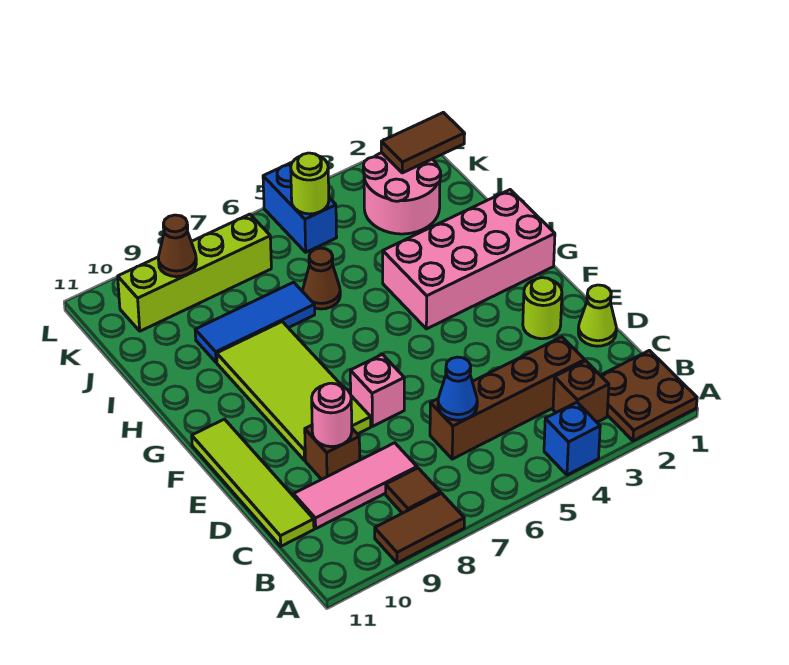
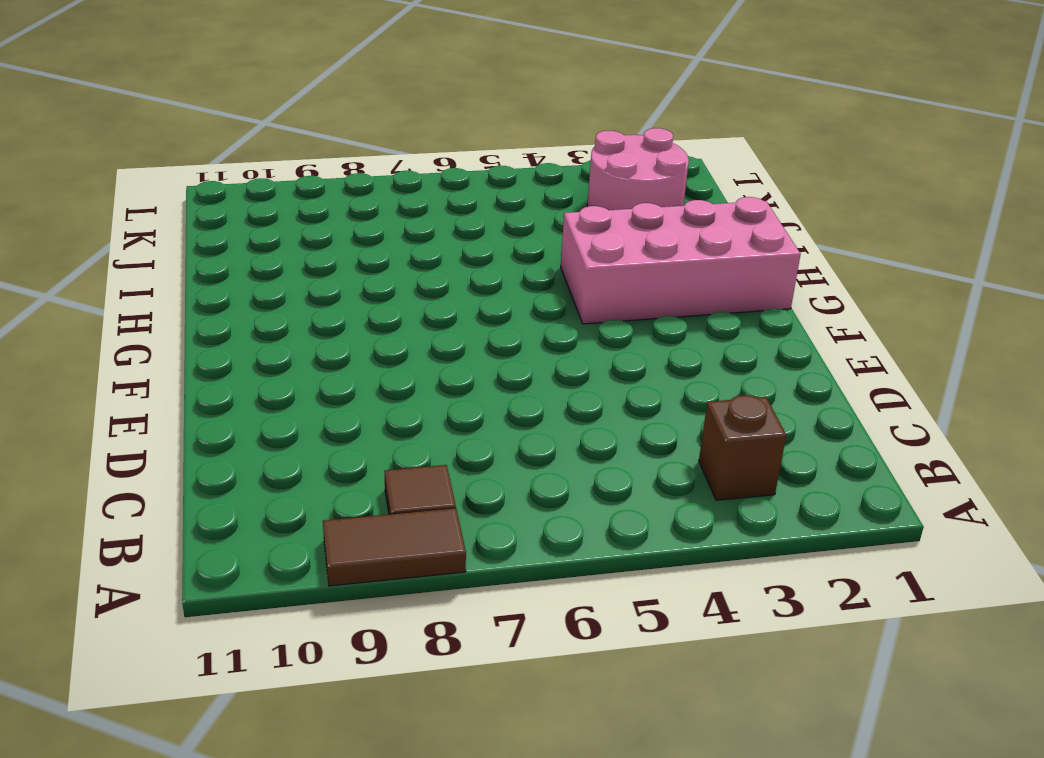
none -> brown 2x2 plate [600,350,697,441]
none -> blue 1x1 brick [544,402,600,475]
none -> brown 1x4 brick [430,337,585,459]

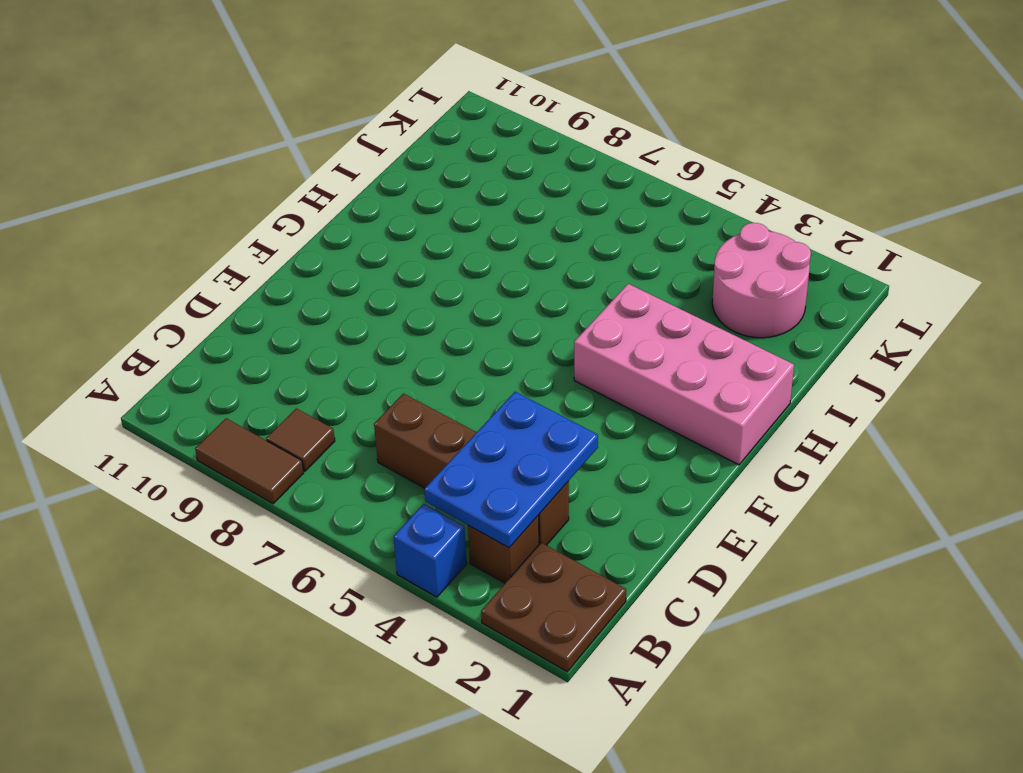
blue 2x3 plate [424,392,598,548] -> none
none -> pink 1x3 tile [294,443,417,528]
none -> lime 1x4 tile [192,419,314,546]
none -> lime 1x1 cone [578,285,616,346]

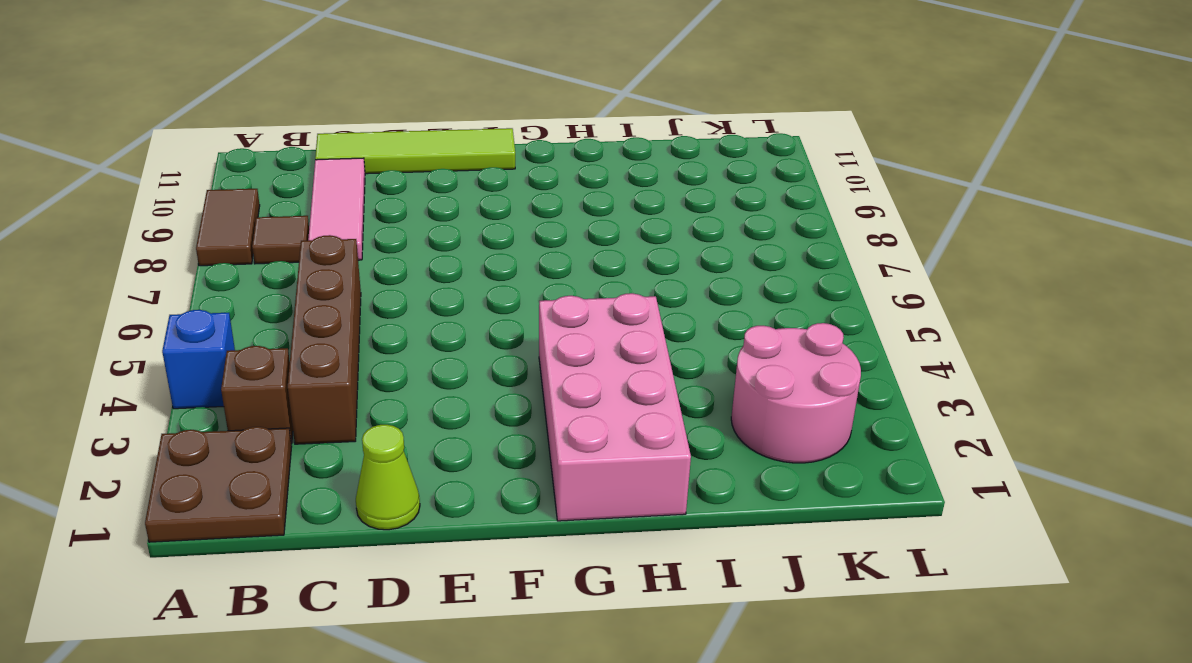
none -> brown 1x1 brick [305,425,360,479]
none -> lime 1x1 round brick [523,278,562,339]
none -> pink 1x1 brick [350,354,404,426]

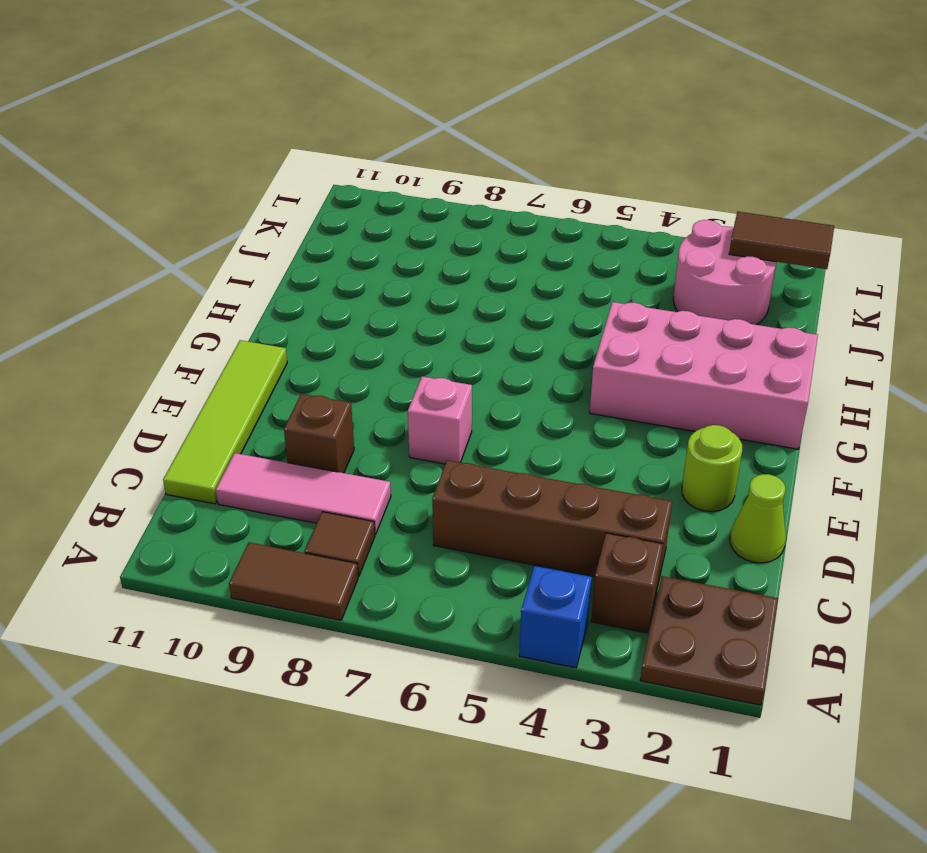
none -> lime 2x4 tile [217,322,371,460]
none -> brown 1x1 cone [303,248,340,309]
none -> blue 1x3 tile [195,282,315,363]

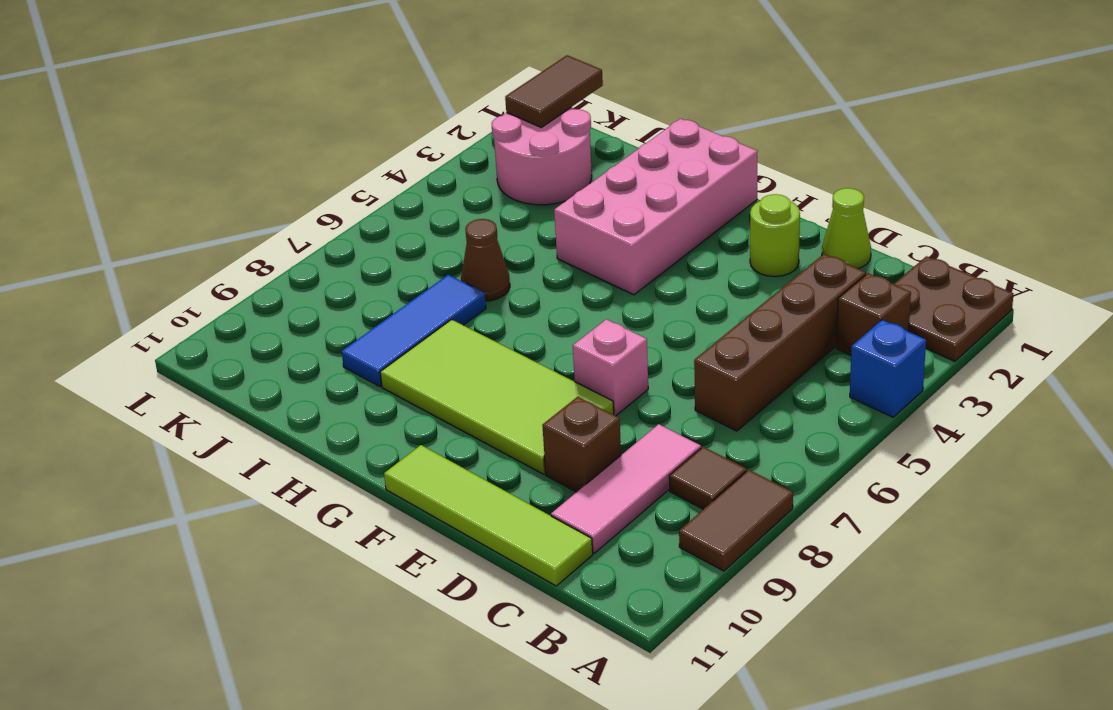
none -> blue 1x2 brick [263,163,337,252]
none -> lime 1x4 brick [118,214,271,331]
none -> blue 1x1 cone [438,357,477,420]

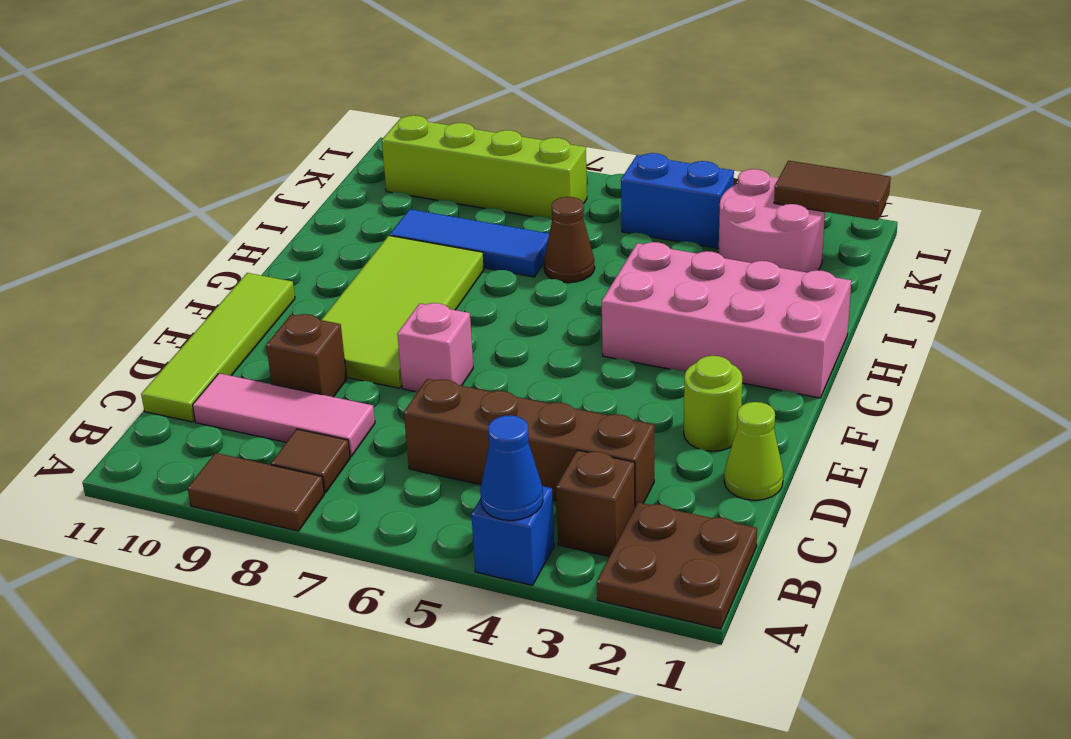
blue 1x1 cone [480,415,543,520] -> blue 1x1 cone moved to [438,357,477,420]
blue 1x2 brick [621,153,734,248] -> blue 1x2 brick turned to [263,163,337,252]
none -> pink 1x1 round brick [312,383,352,447]
none -> lime 1x1 round brick [291,153,329,214]
none -> brown 1x1 cone [158,215,196,277]

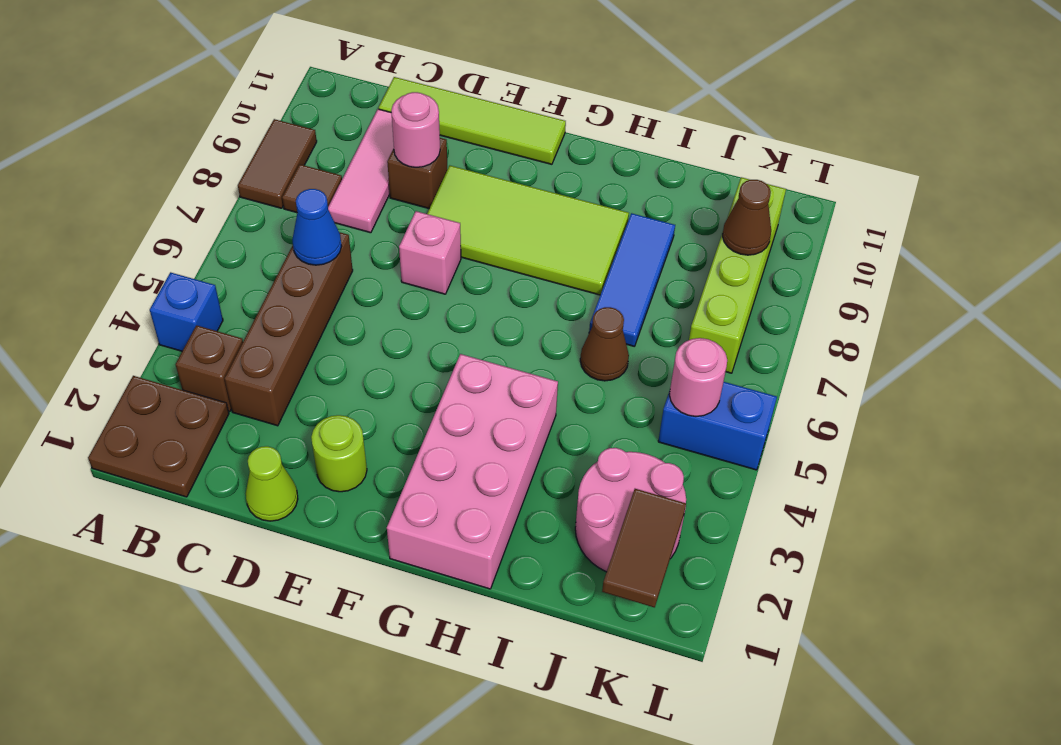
pink 1x1 round brick [669,338,727,416] -> lime 1x1 round brick [291,153,329,214]

